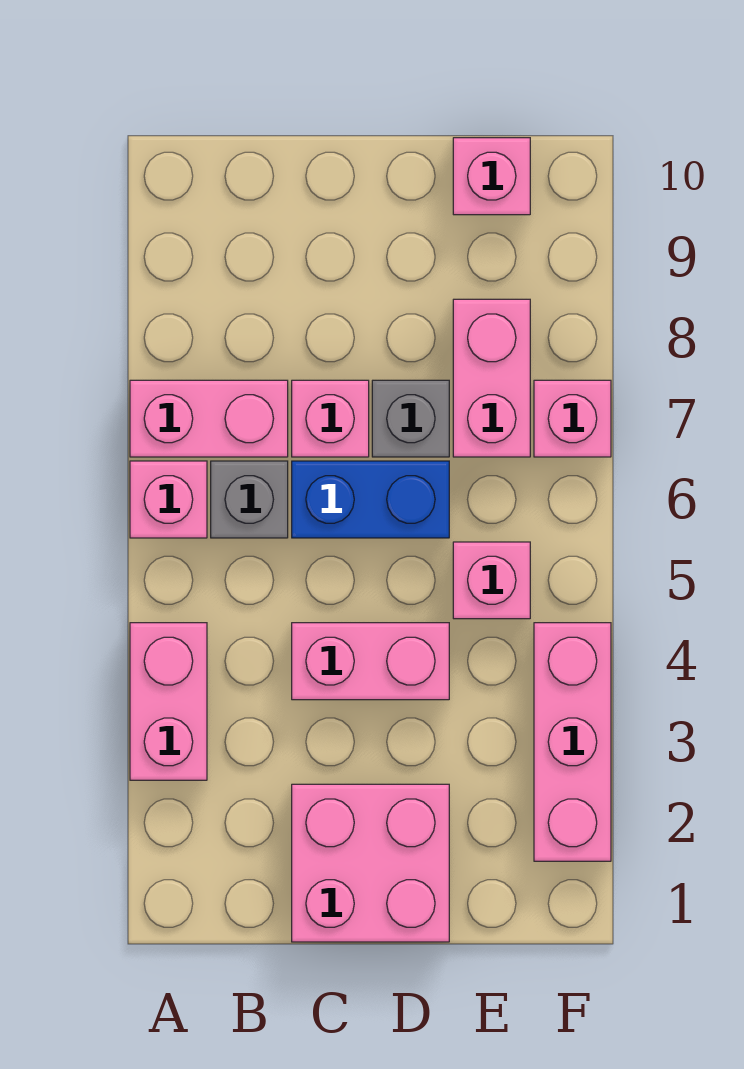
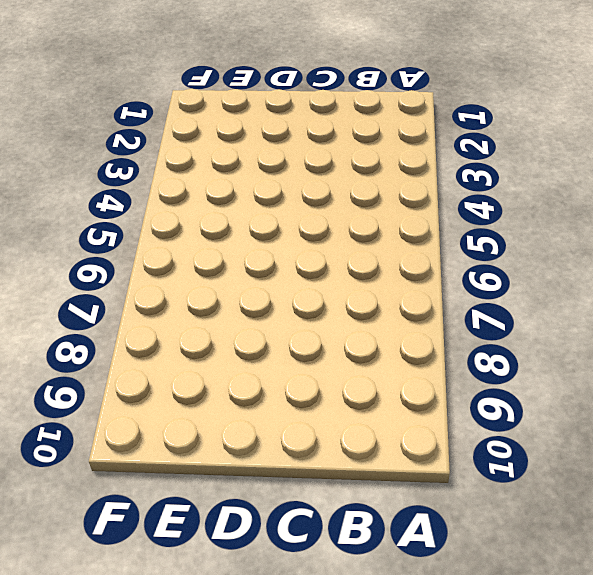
none -> pink 1x2 brick [130,623,207,780]
none -> pink 1x1 brick [130,461,207,538]
none -> pink 1x2 brick [130,380,288,457]

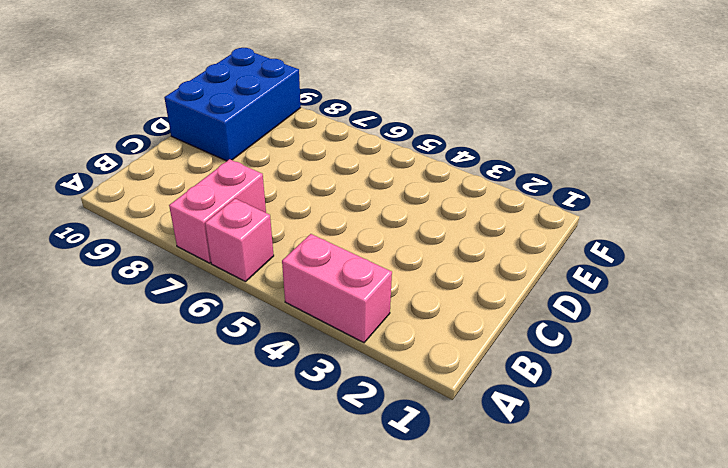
blue 2x3 brick [164,48,301,161] -> pink 1x1 brick [453,138,530,215]
none -> grey 1x1 brick [211,461,288,538]
none -> pink 2x2 brick [292,784,449,942]
none -> pink 1x2 brick [292,623,449,700]

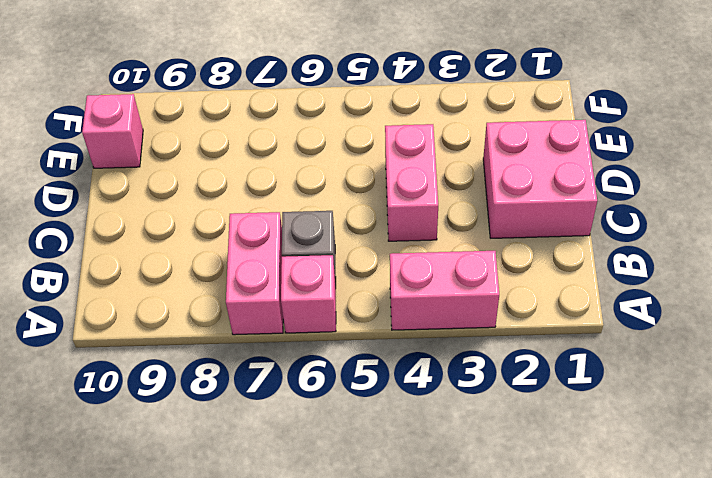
none -> blue 1x2 brick [292,461,449,538]
none -> pink 1x1 brick [292,380,369,457]
none -> grey 1x1 brick [372,380,449,457]

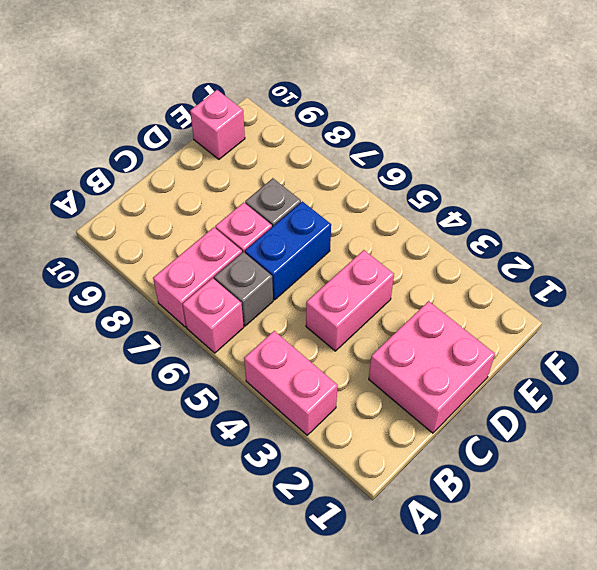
none -> pink 1x1 brick [453,542,530,619]
none -> pink 1x2 brick [453,299,530,457]
none -> pink 1x3 brick [534,623,611,861]

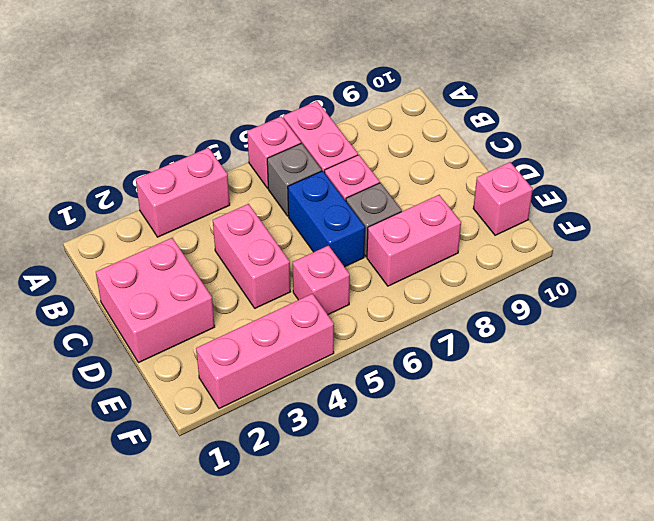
none -> pink 1x1 brick [534,380,611,457]

